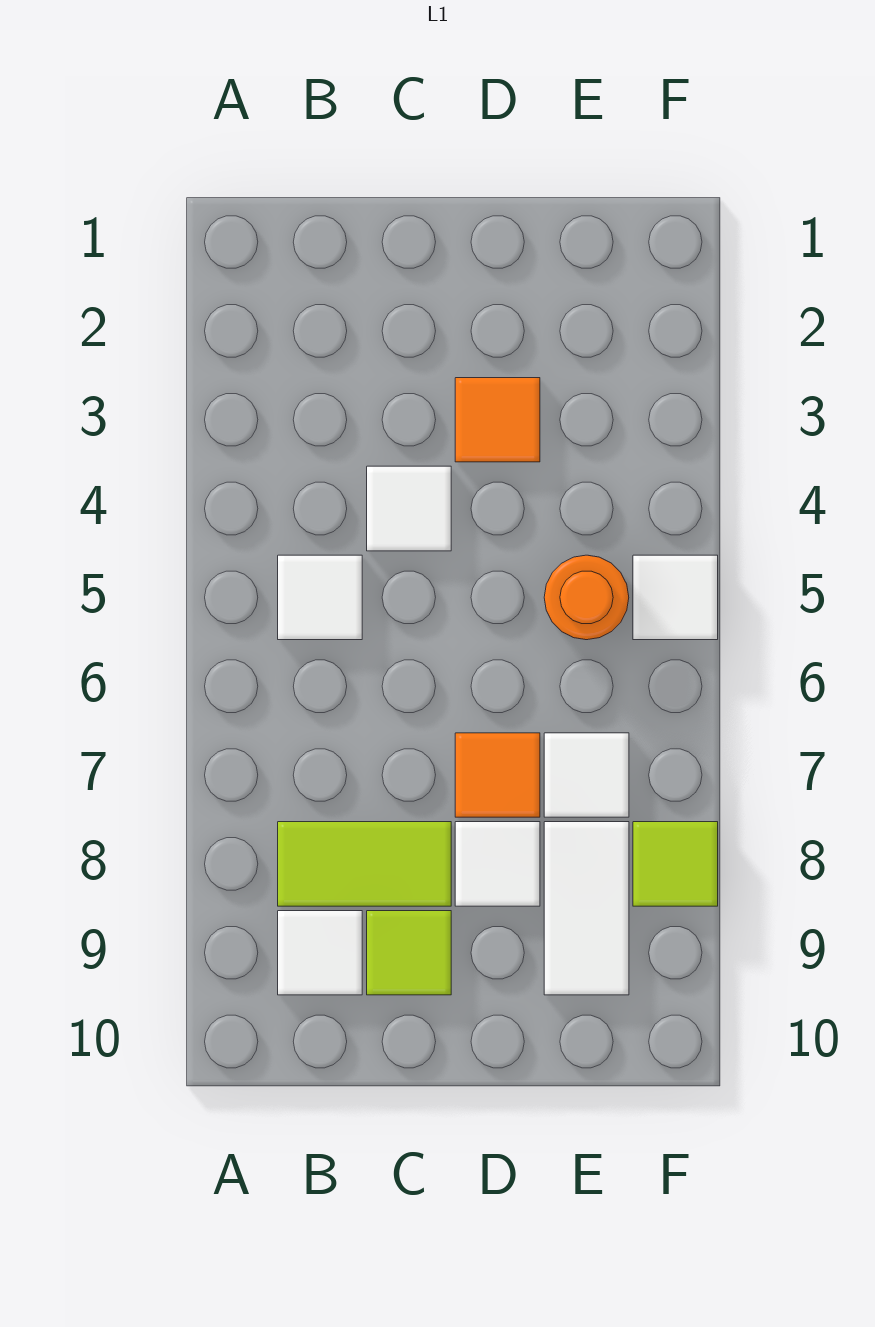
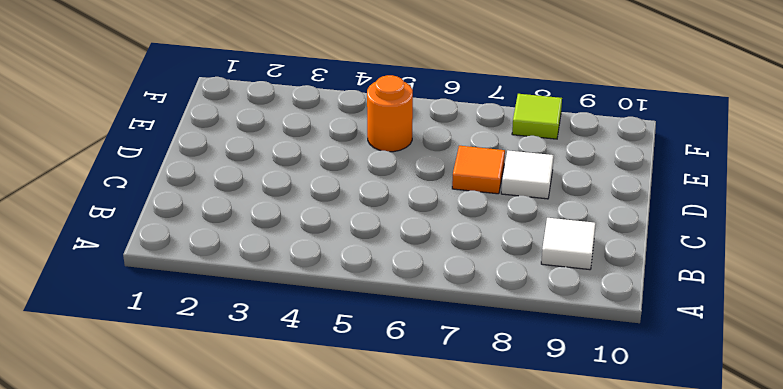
none -> white 1x1 tile [278,555,362,640]
none -> lime 1x2 tile [278,822,451,906]
none -> white 1x1 tile [367,466,451,551]

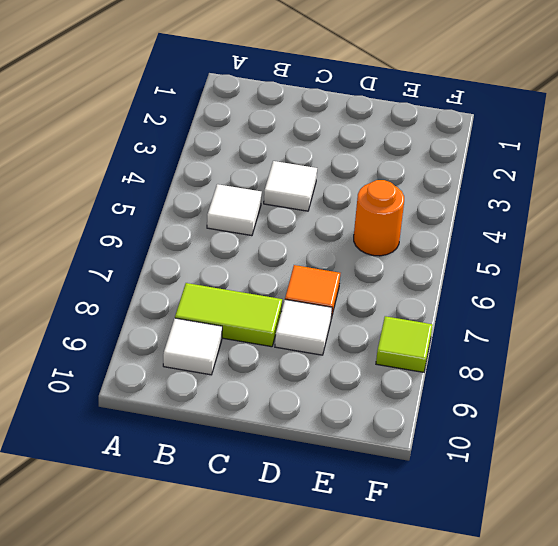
none -> lime 1x1 tile [367,911,451,995]
none -> orange 1x1 tile [455,378,540,462]
none -> white 1x1 tile [544,733,629,817]

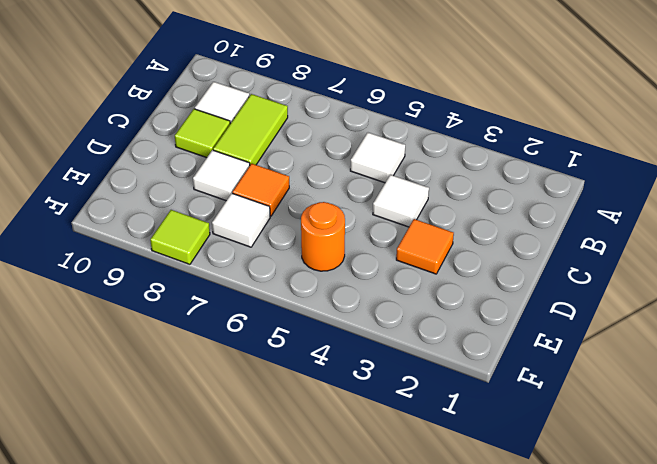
none -> white 1x2 tile [544,822,629,995]
none -> white 1x1 tile [633,555,718,640]

